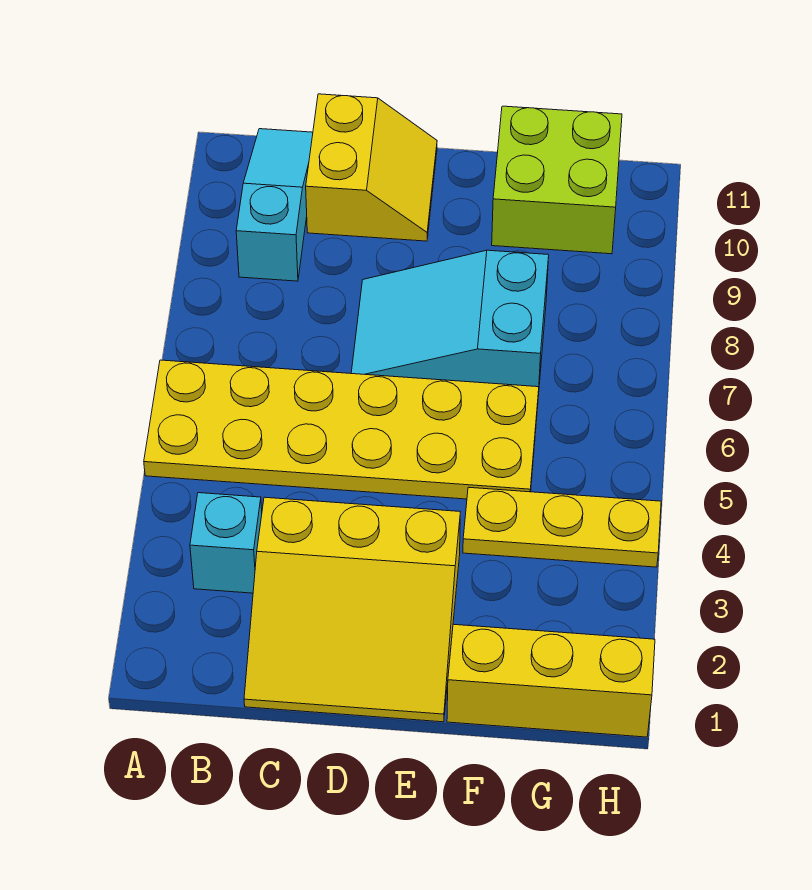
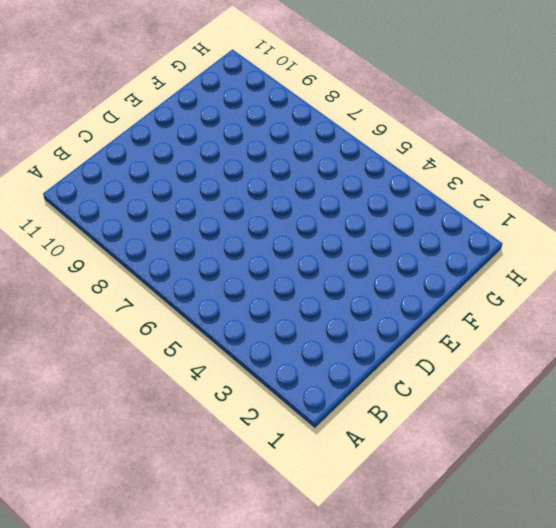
none -> yellow 2x6 plate [144,360,539,499]
none -> cyan 1x1 brick [190,493,262,593]

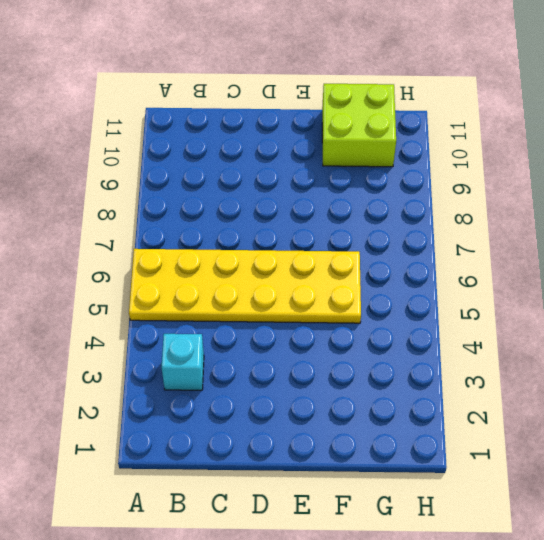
none -> cyan 1x3 slope [236,129,313,281]
none -> yellow 3x3 slope [244,497,460,722]

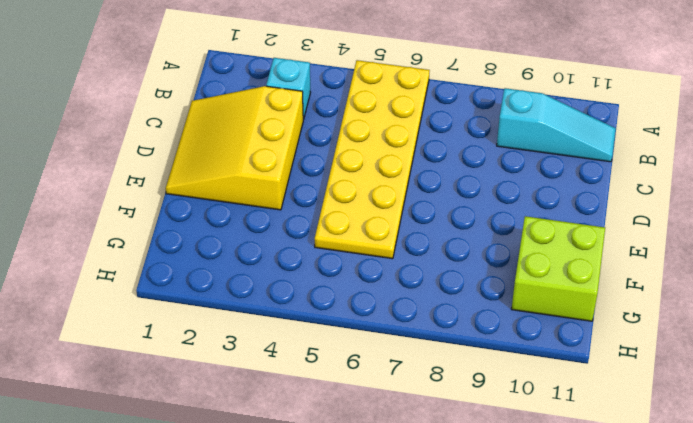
none -> yellow 2x2 slope [306,94,437,241]
none -> cyan 2x3 slope [351,250,549,396]

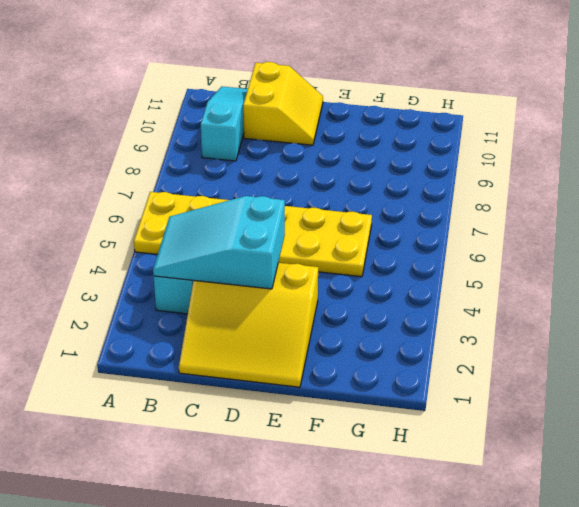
cyan 2x3 slope [153,196,285,289] -> cyan 2x3 slope moved to [351,250,549,396]
none -> yellow 1x3 brick [447,624,655,737]
none -> yellow 1x3 plate [463,487,661,567]

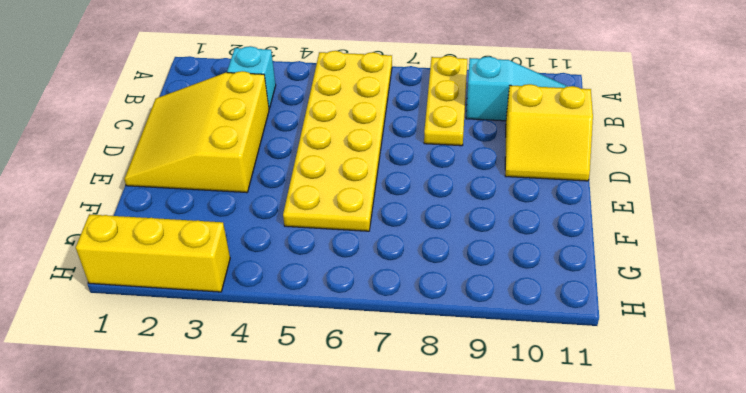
yellow 1x3 plate [424,56,467,146] -> yellow 1x3 plate moved to [463,487,661,567]
yellow 1x3 brick [76,214,230,292] -> yellow 1x3 brick turned to [447,624,655,737]
none -> cyan 2x3 slope [351,250,549,396]
none -> lime 2x2 brick [492,106,622,254]

